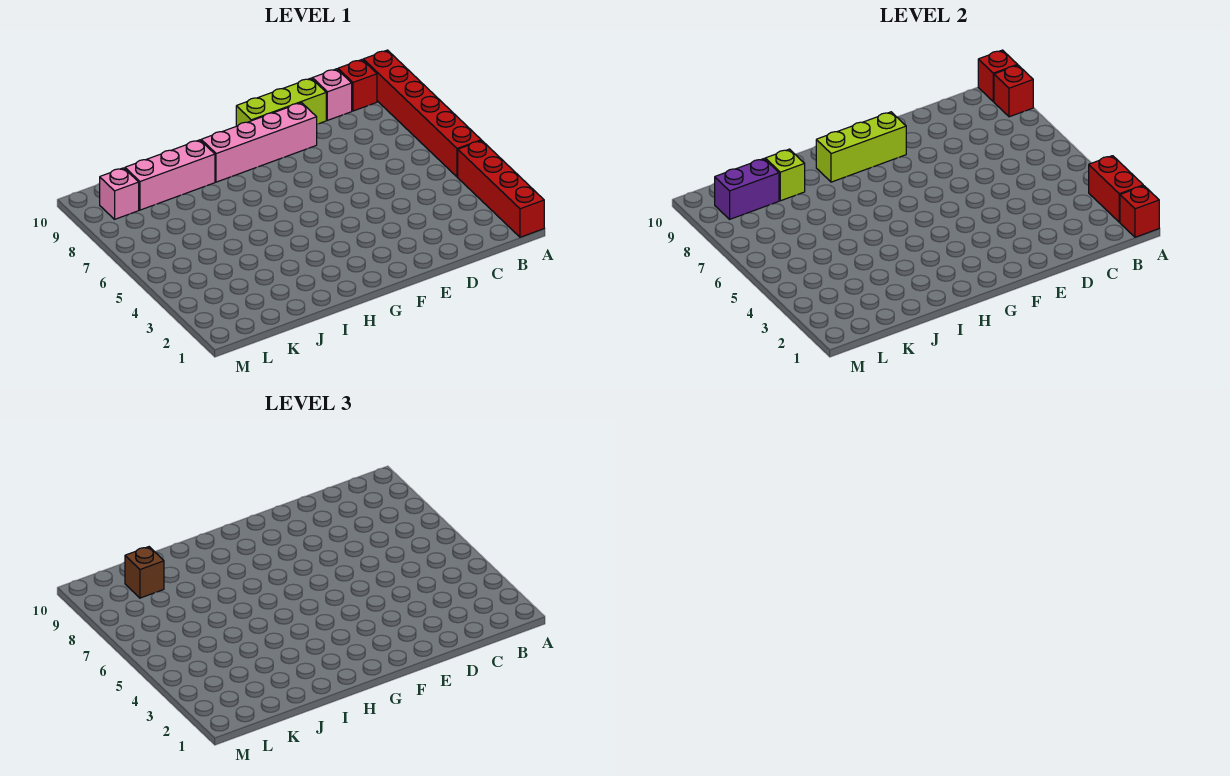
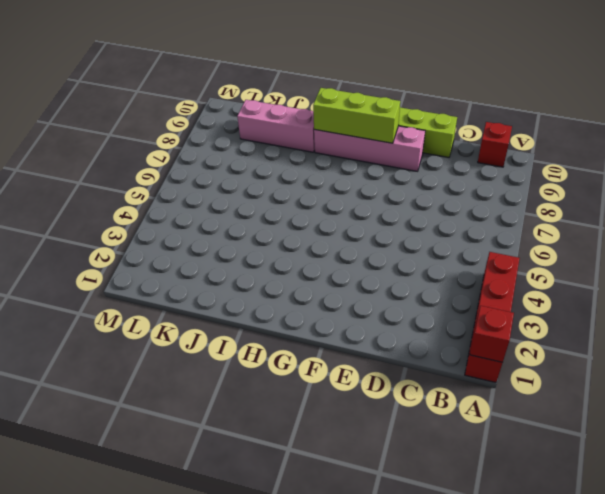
none -> red 1x6 brick [363,50,481,177]
none -> pink 1x1 brick [312,69,352,120]
none -> pink 1x1 brick [100,168,139,219]

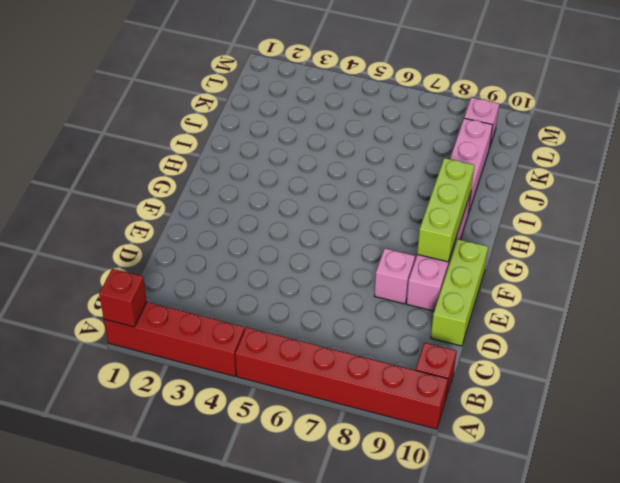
pink 1x1 brick [374,248,415,304] -> pink 1x1 brick moved to [312,69,352,120]
none -> red 1x2 brick [1089,156,1143,222]
none -> red 1x1 brick [994,65,1033,117]
none -> red 1x1 brick [978,50,1017,102]

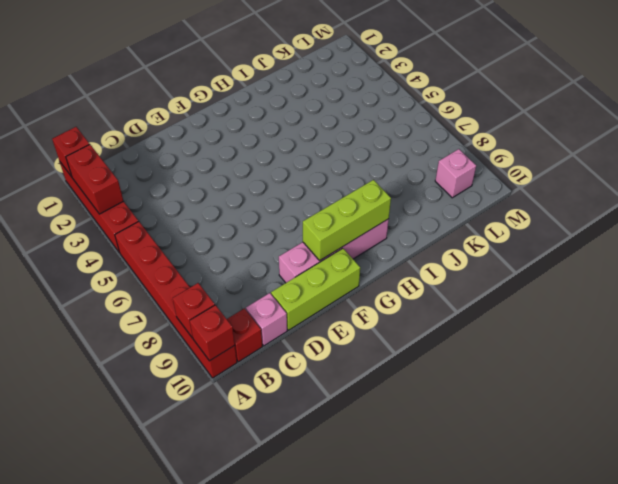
none -> pink 1x3 brick [125,140,215,210]
none -> lime 1x1 brick [765,149,805,201]
none -> purple 1x2 brick [715,159,779,219]

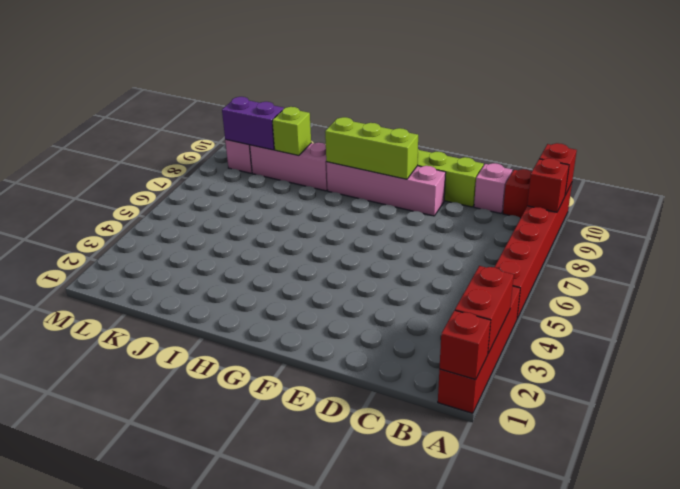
none -> brown 1x1 brick [125,547,164,598]

